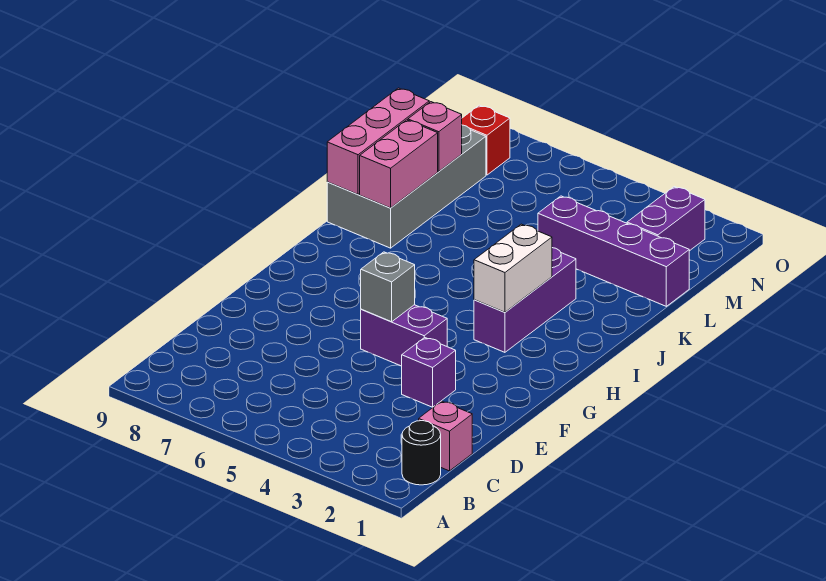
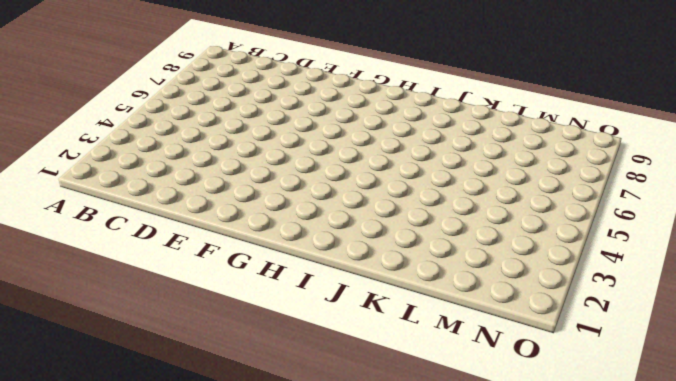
none -> black 1x1 round brick [402,421,441,485]
none -> pink 1x1 brick [419,401,472,471]
none -> purple 1x1 brick [402,337,456,407]

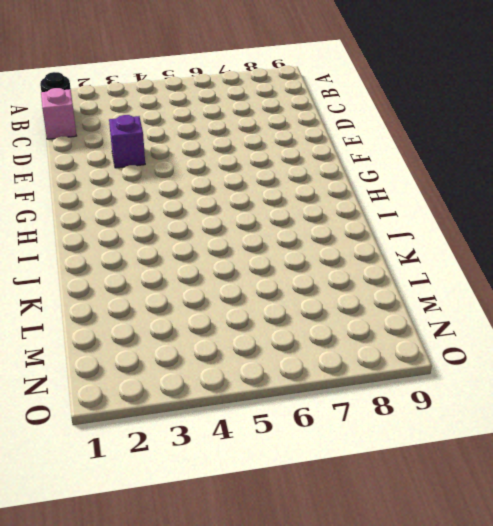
none -> purple 1x2 brick [361,305,447,366]
none -> purple 1x3 brick [474,248,576,352]
none -> grey 2x4 brick [327,125,486,248]

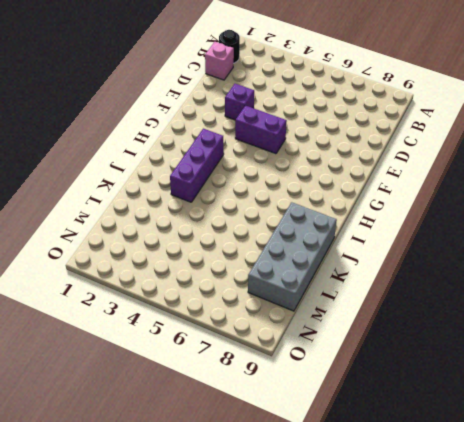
none -> purple 1x4 brick [538,196,689,306]
none -> purple 1x2 brick [627,187,705,251]
none -> red 1x1 brick [462,105,510,175]

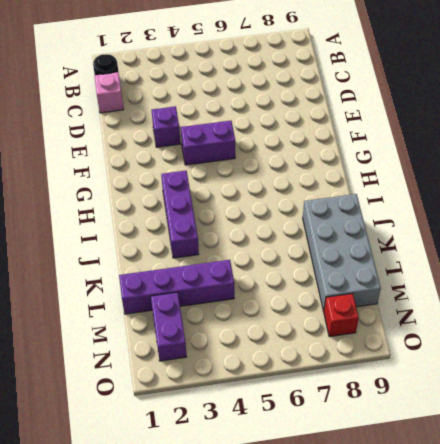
none -> grey 1x1 brick [361,252,415,322]
none -> white 1x2 brick [474,224,552,312]
none -> pink 1x2 brick [360,120,438,208]

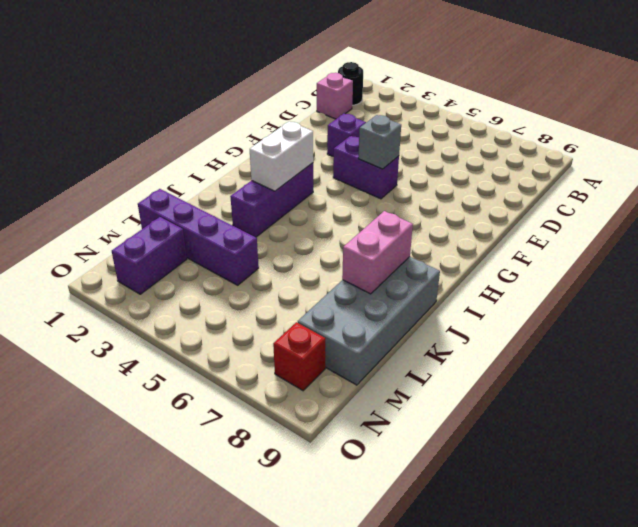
none -> pink 1x3 brick [327,88,429,194]
none -> pink 1x1 brick [408,102,462,171]

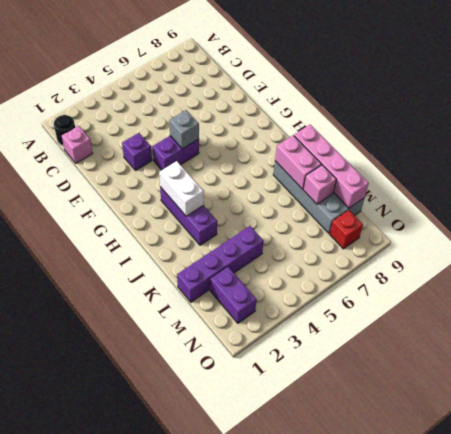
pink 1x4 brick [294,125,369,208] -> pink 1x3 brick [327,88,429,194]

